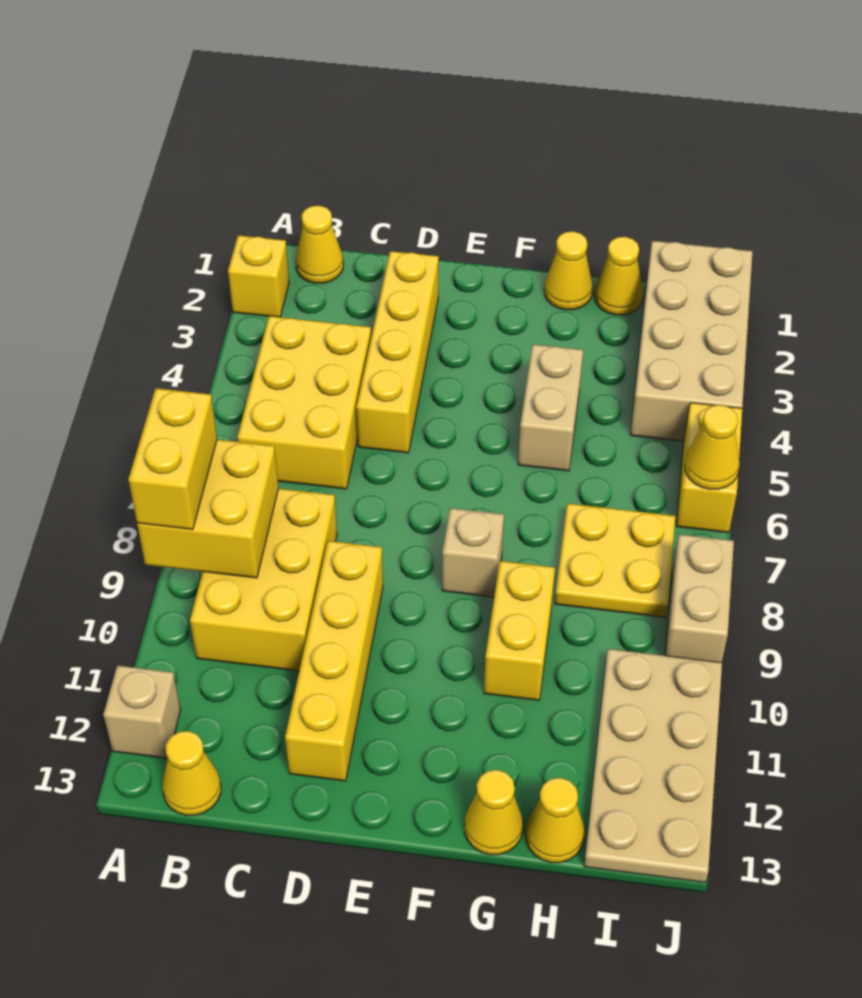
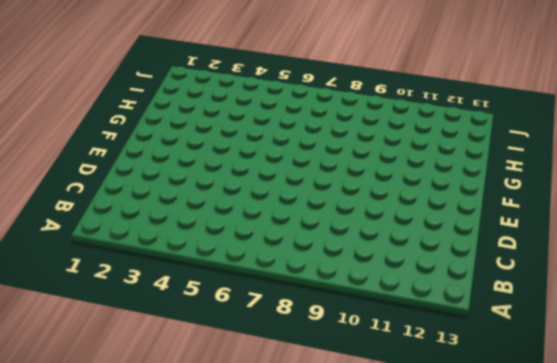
none -> yellow 1x1 brick [228,235,289,317]
none -> tan 1x1 brick [103,665,181,758]
none -> yellow 1x1 cone [296,206,343,283]

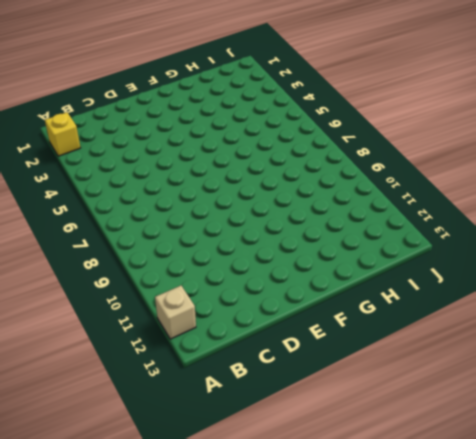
none -> yellow 1x1 cone [296,206,343,283]
none -> yellow 2x3 brick [238,316,371,489]
none -> yellow 2x3 brick [190,488,337,671]

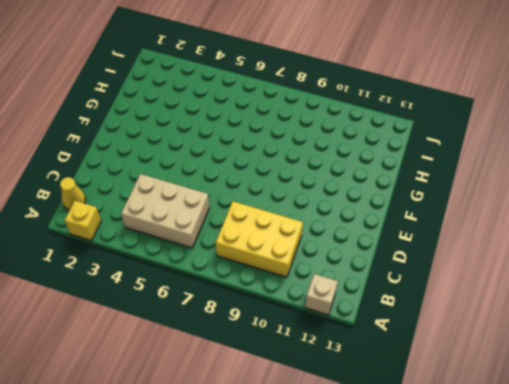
tan 2x3 brick [121,174,209,248] -> yellow 2x3 brick [238,316,371,489]
none -> yellow 1x1 cone [162,731,221,816]
none -> yellow 1x4 brick [356,251,439,453]
none -> yellow 1x4 brick [285,541,383,781]

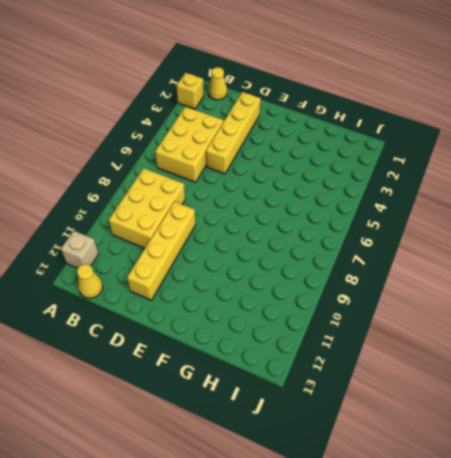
none -> tan 1x1 brick [442,508,504,597]
none -> yellow 1x1 cone [544,231,593,310]
none -> tan 1x2 brick [518,344,583,471]

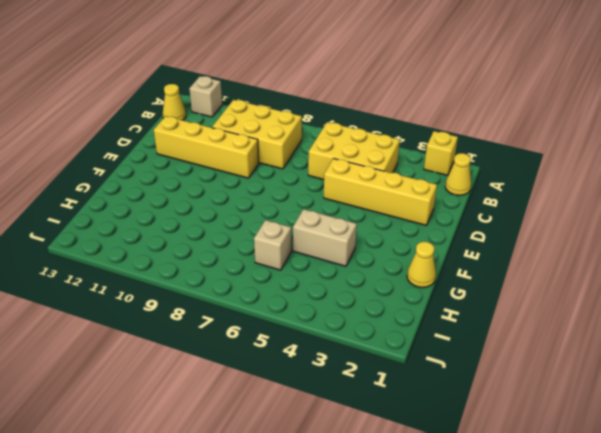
tan 1x1 brick [254,220,291,270] -> tan 1x1 brick moved to [442,508,504,597]
none -> yellow 1x2 brick [484,561,555,700]
none -> yellow 1x1 cone [464,770,523,855]
none -> yellow 1x1 cone [594,237,643,315]

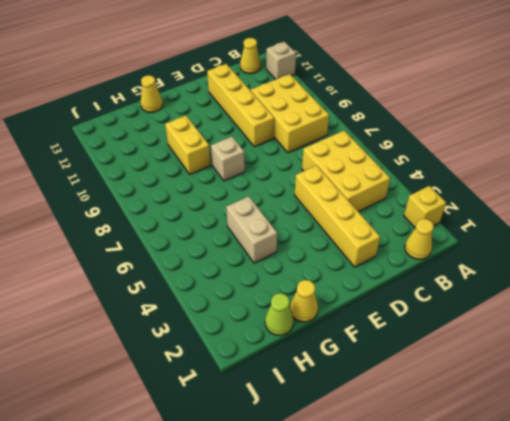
lime 1x1 cone [265,293,293,335] -> yellow 1x1 cone [594,237,643,315]
none -> yellow 2x2 plate [555,503,675,617]
none -> yellow 1x1 cone [525,778,585,863]
none -> tan 2x4 brick [630,241,752,441]

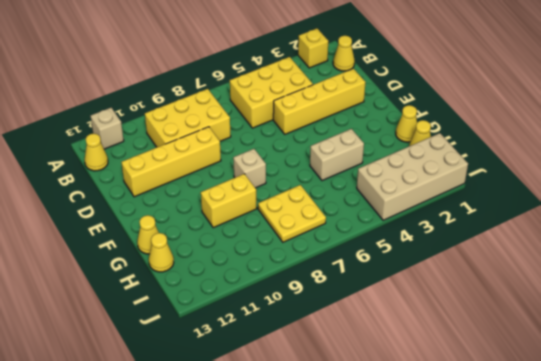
none -> tan 2x4 plate [584,649,722,882]
none -> yellow 1x2 brick [676,403,742,533]
none -> tan 1x2 brick [665,534,734,662]

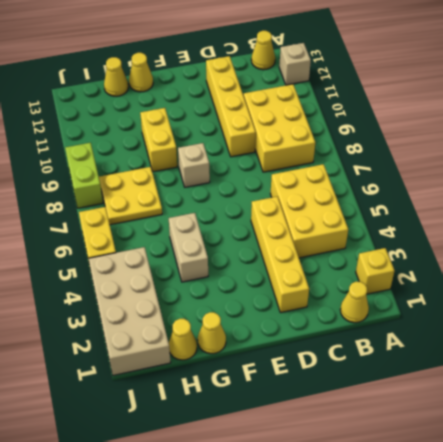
lime 1x2 brick [65,143,103,208] -> tan 1x2 brick [665,534,734,662]
none -> tan 2x4 plate [584,649,722,882]
none -> yellow 2x2 brick [137,439,279,578]
none -> yellow 1x1 cone [685,405,740,489]

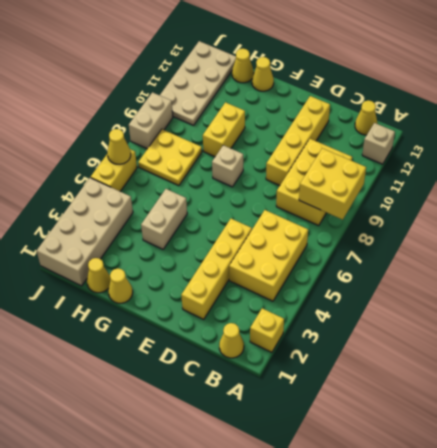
none -> yellow 1x2 brick [128,388,217,530]

